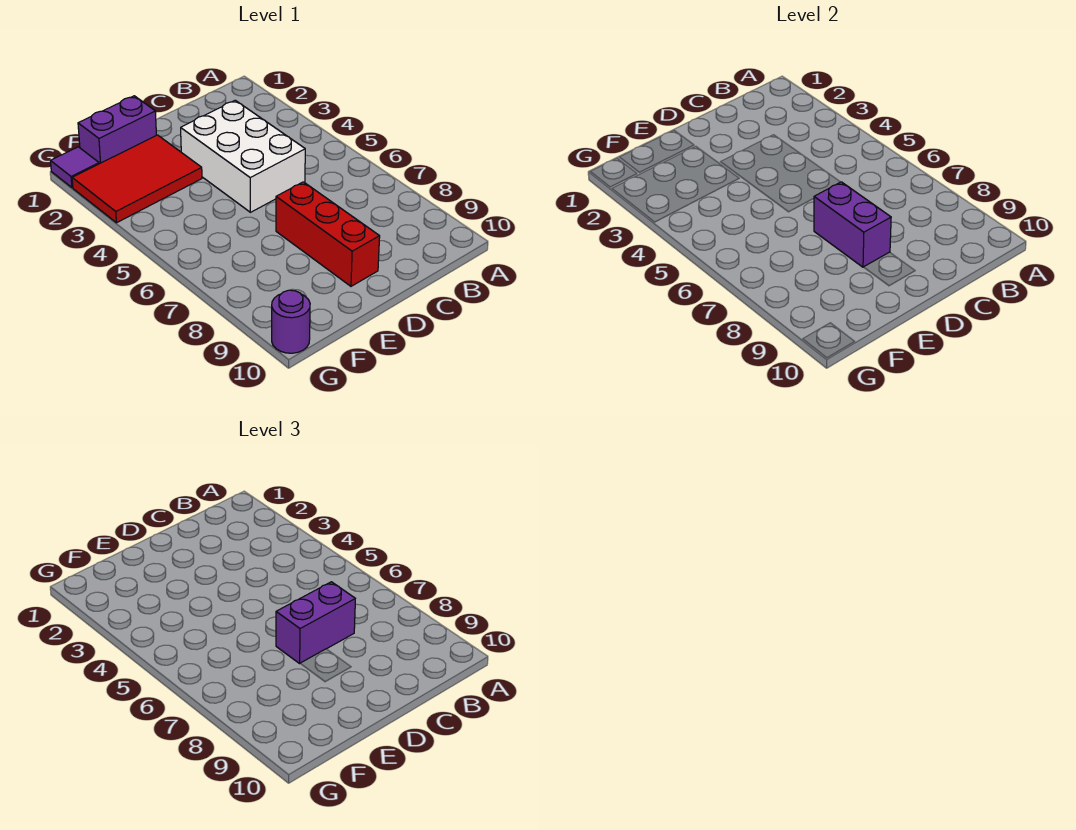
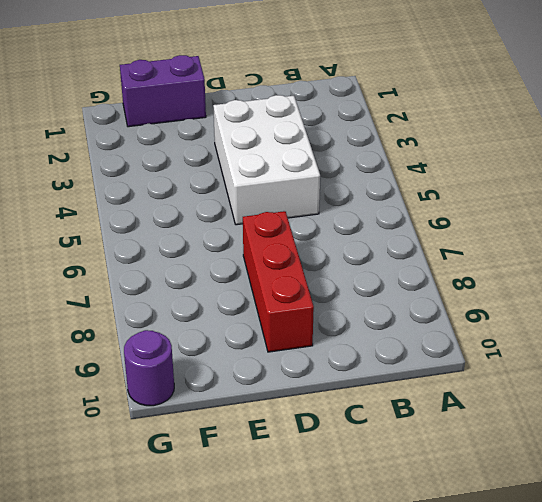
none -> red 2x3 tile [72,135,202,223]
none -> purple 1x1 tile [51,147,99,188]

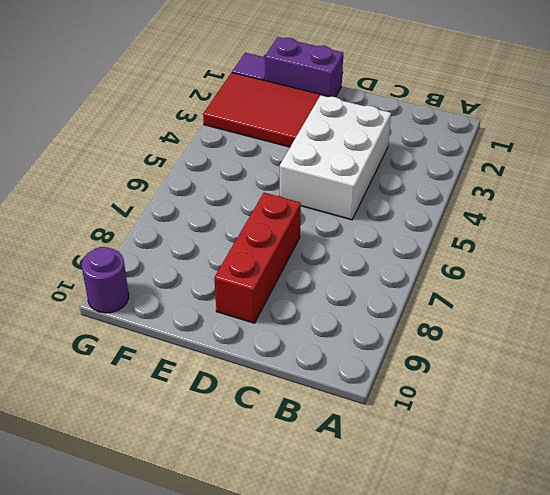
none -> purple 1x2 brick [814,182,891,267]
none -> purple 1x2 brick [276,582,355,663]

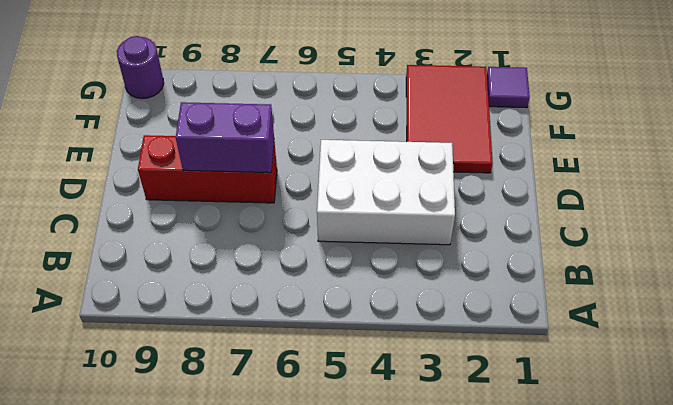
none -> purple 1x2 brick [78,96,156,164]
none -> purple 1x2 brick [276,582,355,663]

